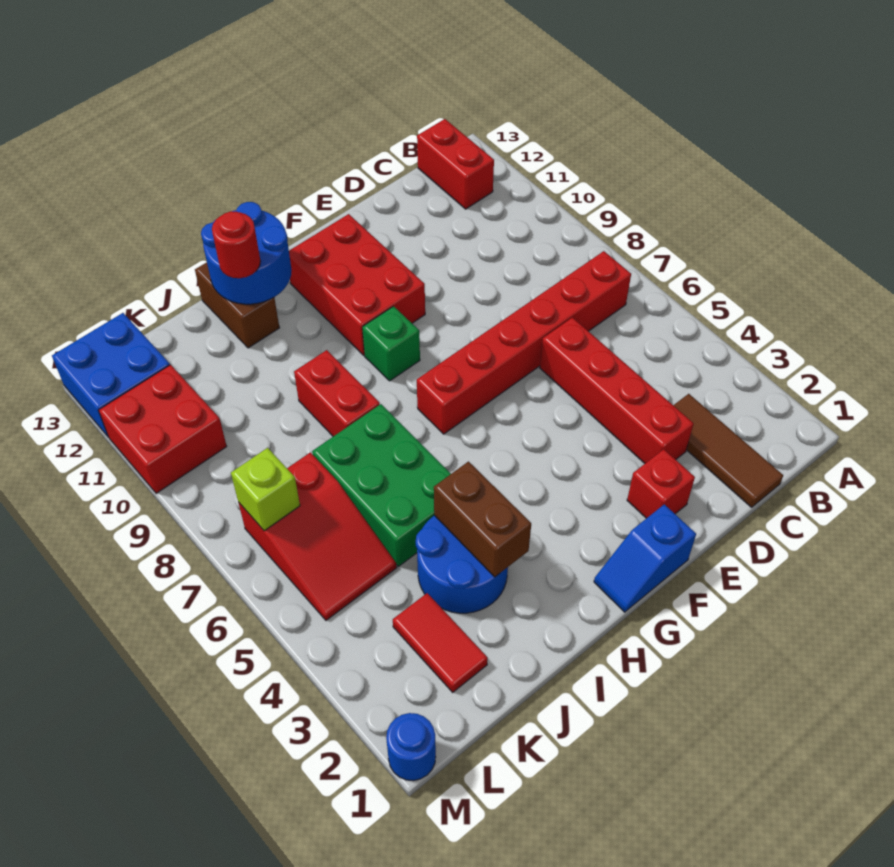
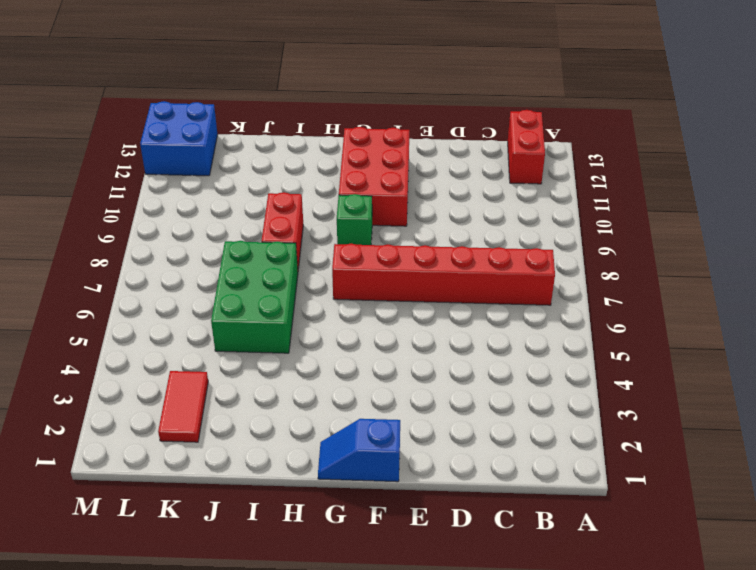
none -> brown 1x3 tile [673,394,783,507]
none -> red 1x4 brick [540,318,694,463]
none -> red 1x1 brick [627,449,695,518]

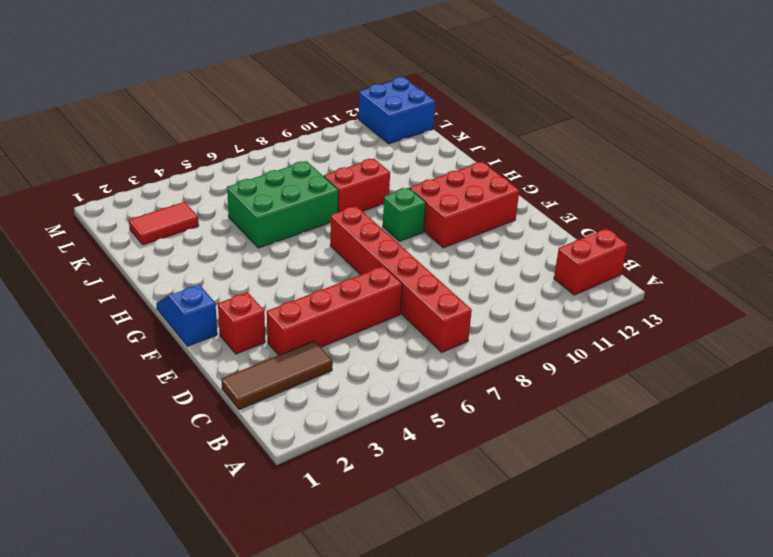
none -> blue 2x2 round brick [416,515,508,613]
none -> brown 1x2 brick [195,262,279,348]
none -> red 2x3 slope [238,452,397,620]

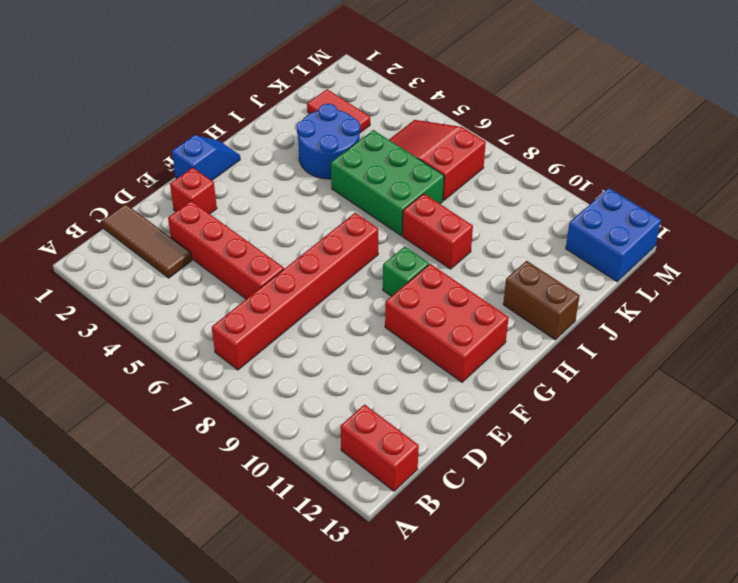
none -> red 2x2 brick [99,365,227,493]
none -> blue 1x1 round brick [386,713,436,781]
none -> blue 2x2 round brick [201,202,292,304]

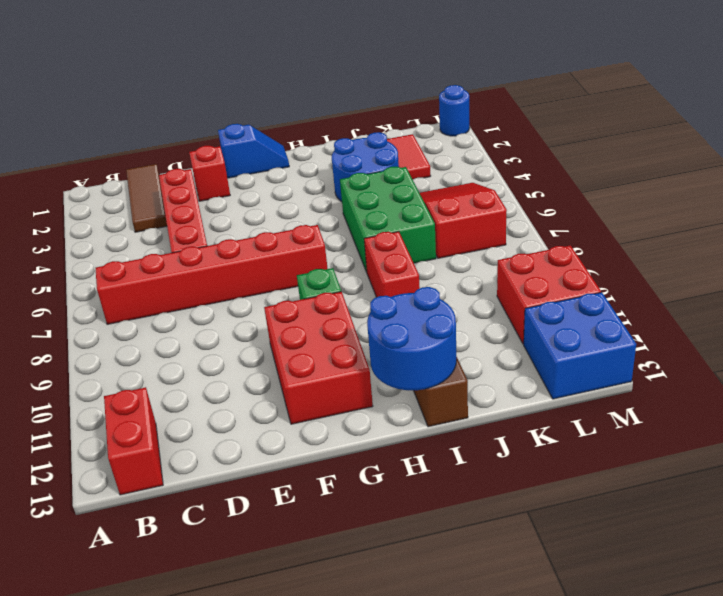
none -> brown 1x2 brick [434,462,531,577]
none -> lime 1x1 brick [231,448,300,531]
none -> red 1x1 round brick [212,211,261,278]

